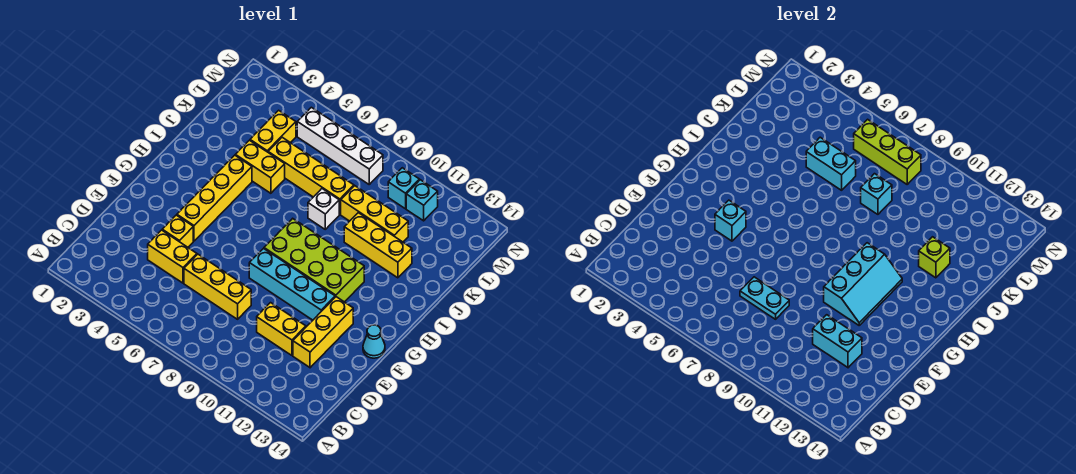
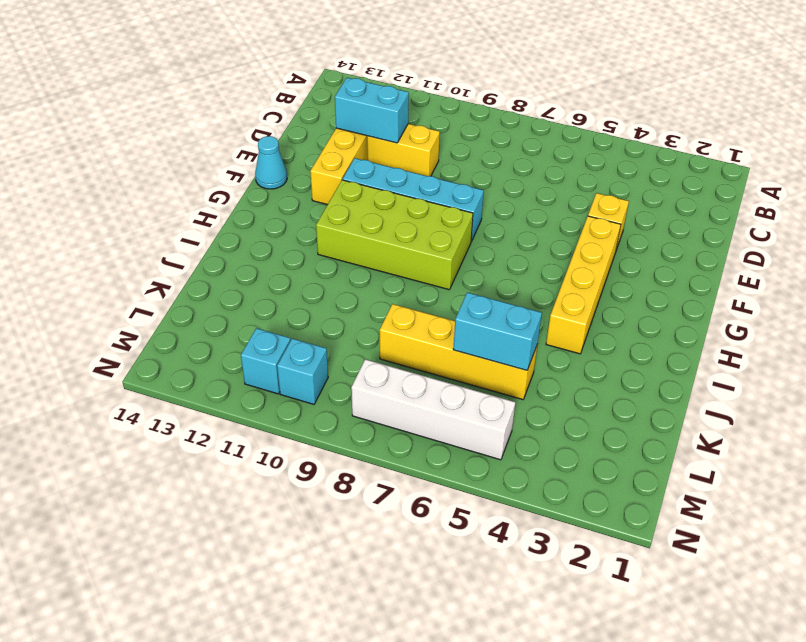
none -> yellow 1x2 brick [148,230,197,283]
none -> yellow 1x3 brick [184,254,251,319]
none -> yellow 1x2 brick [235,140,285,193]

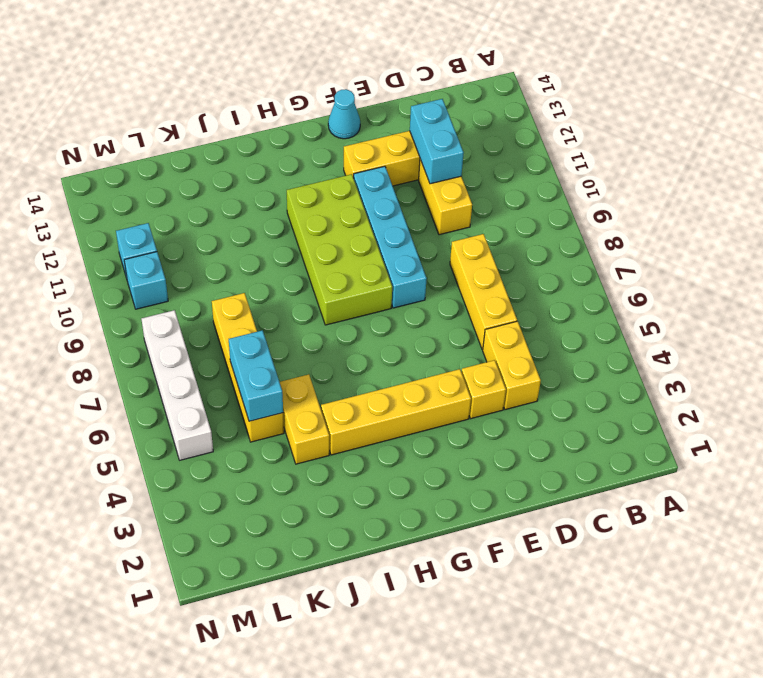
none -> white 1x1 brick [308,189,339,229]
none -> yellow 1x3 brick [344,213,412,278]
none -> yellow 1x2 brick [250,110,296,152]

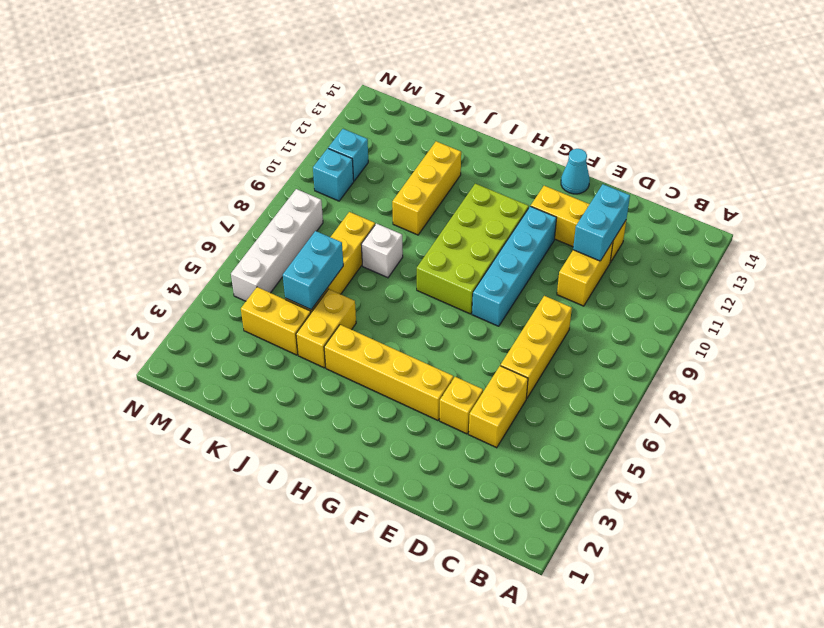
none -> yellow 1x3 brick [341,186,408,242]
none -> cyan 1x2 plate [740,277,789,319]
none -> cyan 1x1 brick [715,200,746,241]

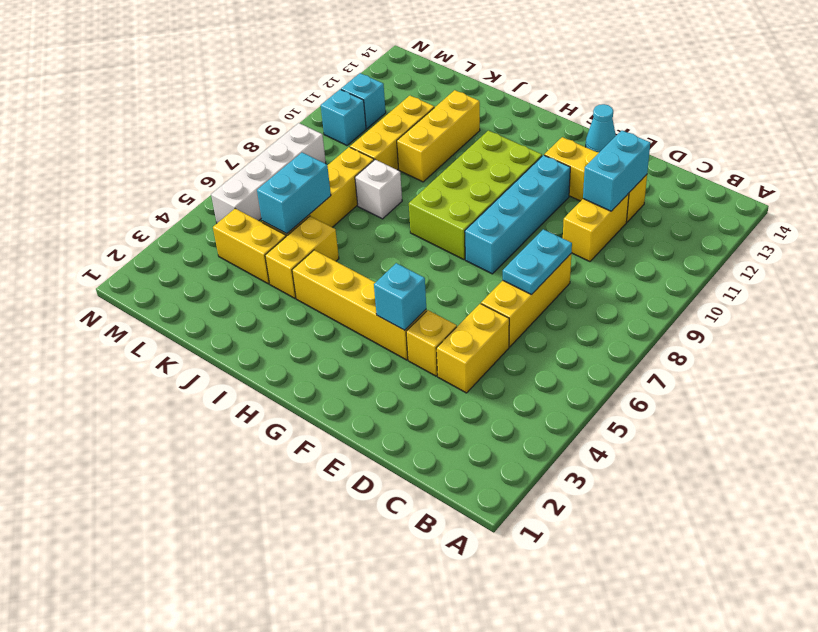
none -> cyan 2x3 slope [824,243,902,325]
none -> lime 1x1 brick [919,237,950,278]
none -> cyan 1x1 brick [861,174,892,214]

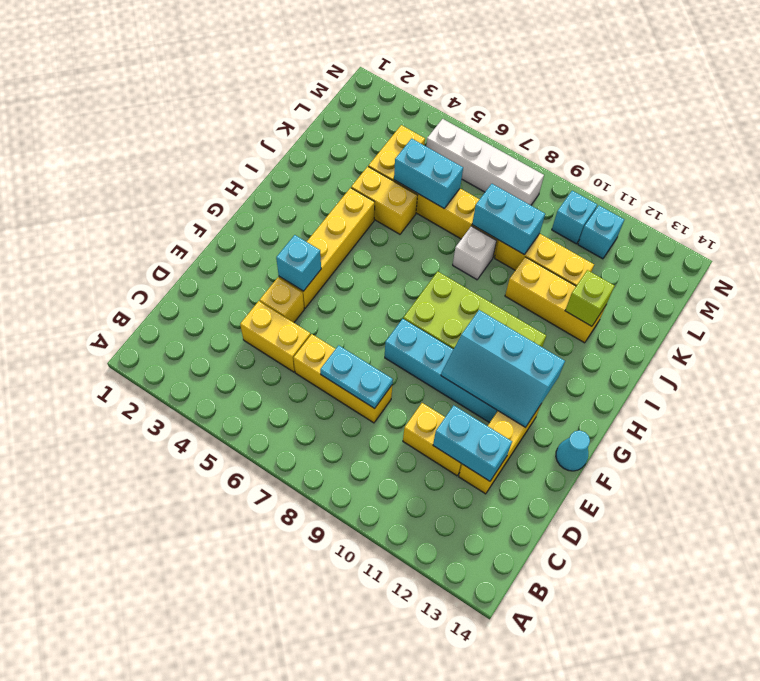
cyan 2x3 slope [441,310,565,427] -> cyan 2x3 slope turned to [824,243,902,325]
cyan 1x2 brick [472,184,545,255] -> cyan 1x1 brick [861,174,892,214]
none -> lime 1x3 brick [854,119,921,184]

